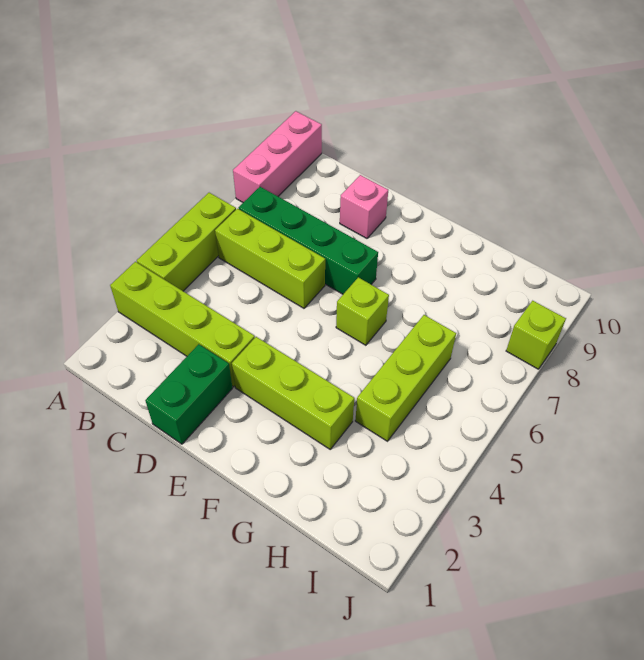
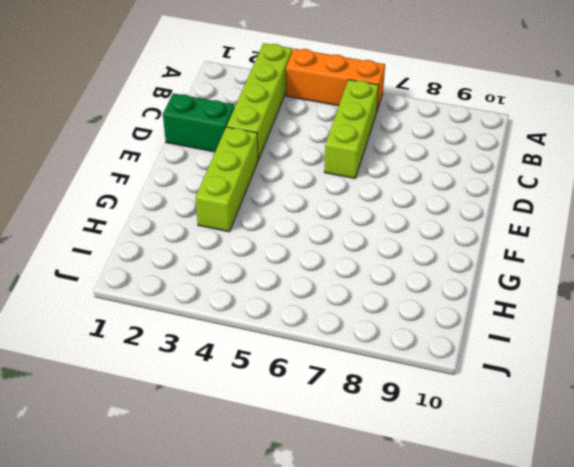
orange 1x3 brick [286,49,385,110] -> lime 1x3 brick [137,193,236,291]
none -> pink 1x3 brick [233,111,322,202]
none -> green 1x4 brick [239,187,378,294]

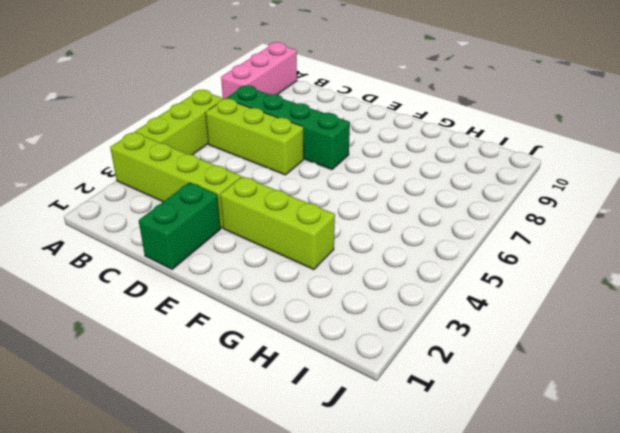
none -> pink 1x1 brick [340,175,388,238]
none -> lime 1x1 brick [336,277,389,345]

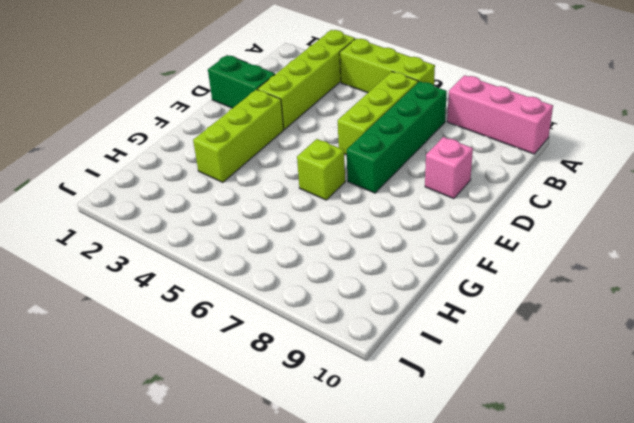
none -> lime 1x3 brick [355,315,456,441]
none -> lime 1x1 brick [506,301,566,369]

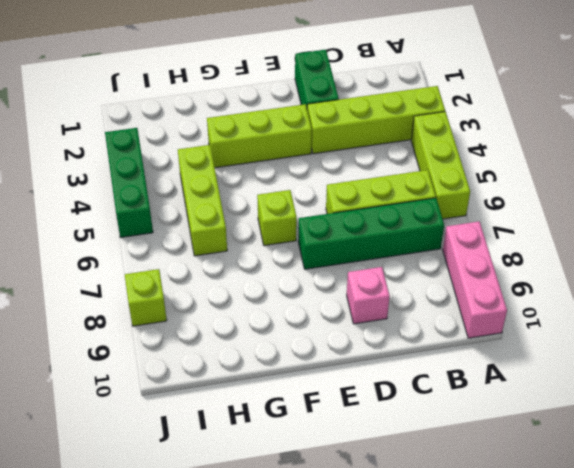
green 1x3 brick [105,128,153,238] -> none

